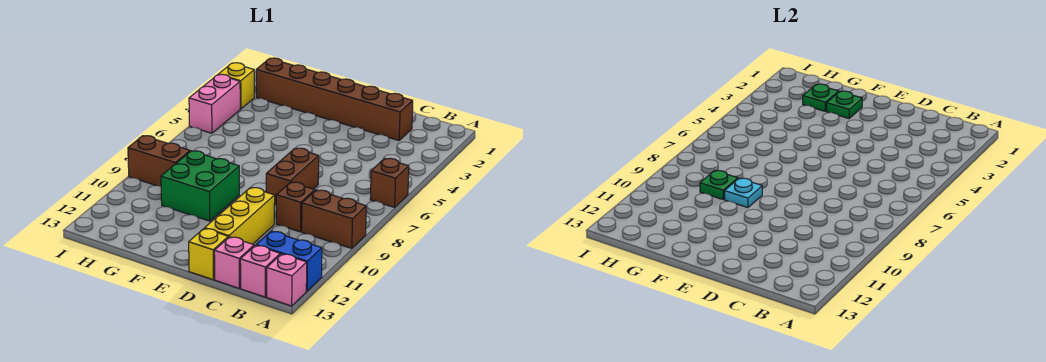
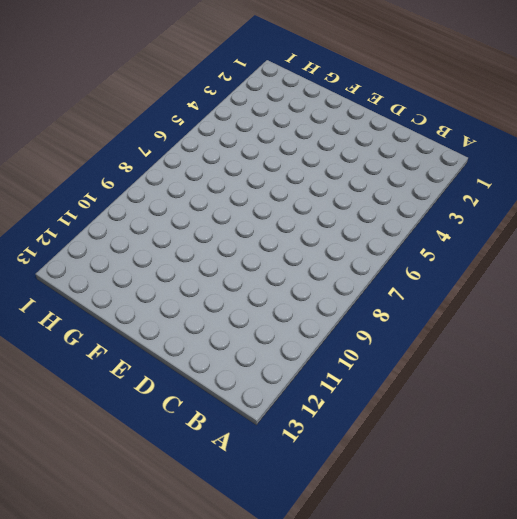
none -> brown 1x1 brick [370,158,409,207]
none -> brown 1x2 brick [302,190,366,248]
none -> blue 1x2 brick [256,231,322,291]

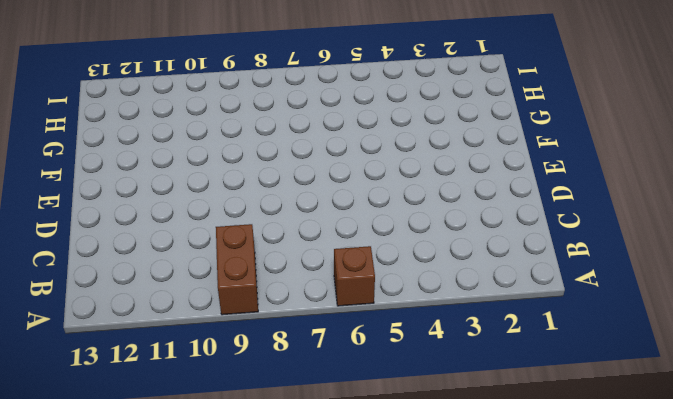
none -> blue 1x2 brick [256,231,322,291]
none -> pink 1x1 brick [267,254,307,306]
none -> pink 1x1 brick [240,245,280,297]

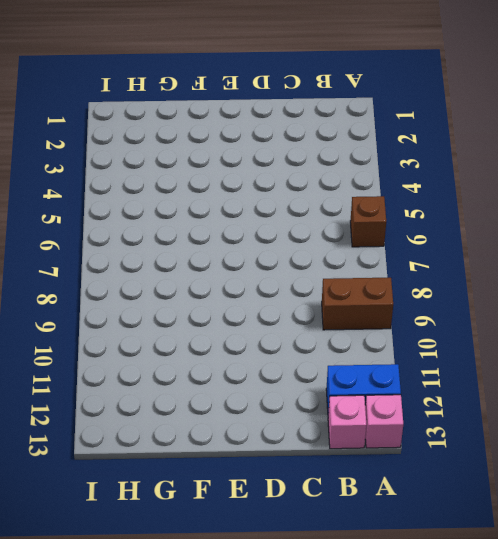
none -> brown 1x6 brick [256,58,413,140]
none -> brown 1x1 brick [276,182,315,232]
none -> pink 1x1 brick [214,237,254,288]

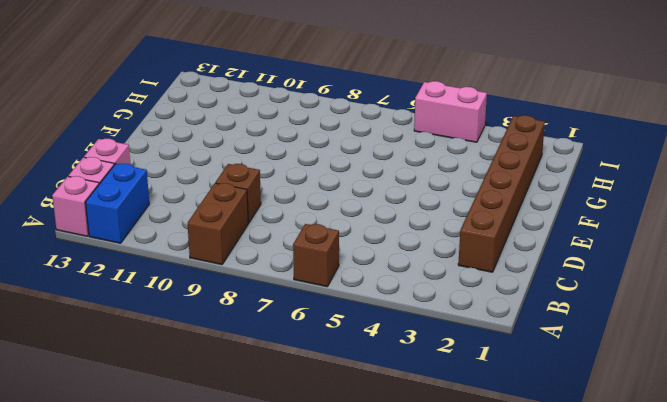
none -> brown 1x2 brick [266,148,319,205]
none -> yellow 1x3 brick [205,187,275,244]
none -> yellow 1x1 brick [189,228,228,280]

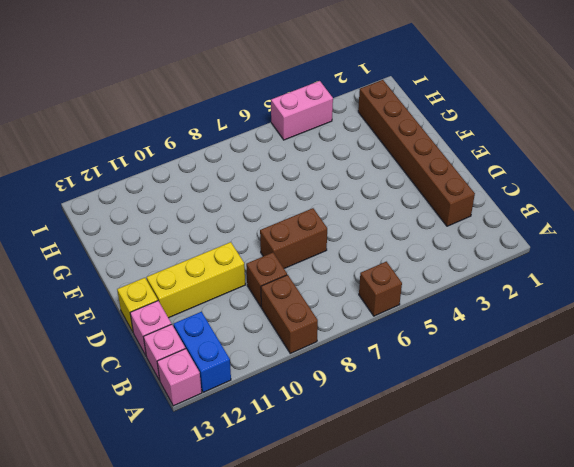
none -> green 2x2 brick [161,151,239,221]
none -> brown 1x2 brick [128,136,190,186]
none -> yellow 1x1 brick [218,63,254,109]

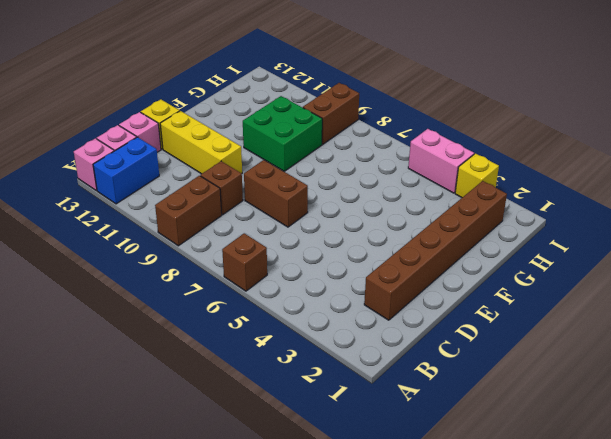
none -> green 1x1 plate [826,91,862,119]
none -> cyan 1x1 plate [724,178,762,208]
none -> green 1x1 plate [803,84,839,111]

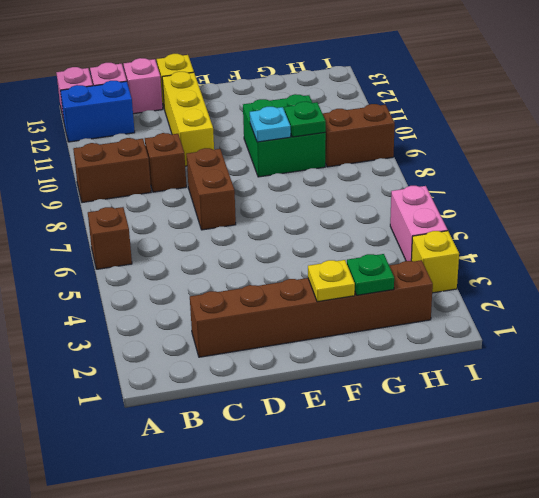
yellow 1x1 plate [308,260,355,302] -> green 1x1 plate [826,91,862,119]

